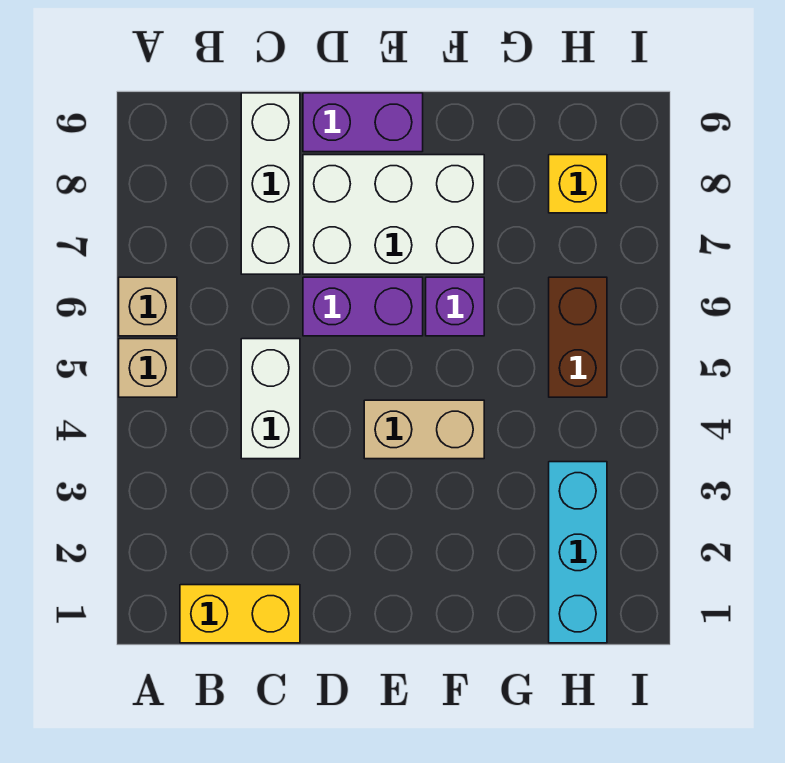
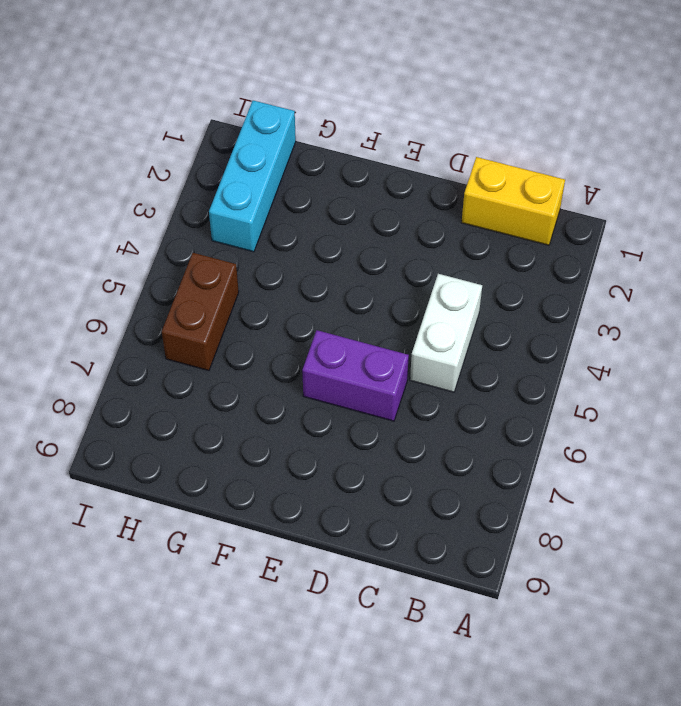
none -> tan 1x1 brick [119,339,177,397]
none -> tan 1x1 brick [119,277,177,336]
none -> white 1x3 brick [241,93,300,274]

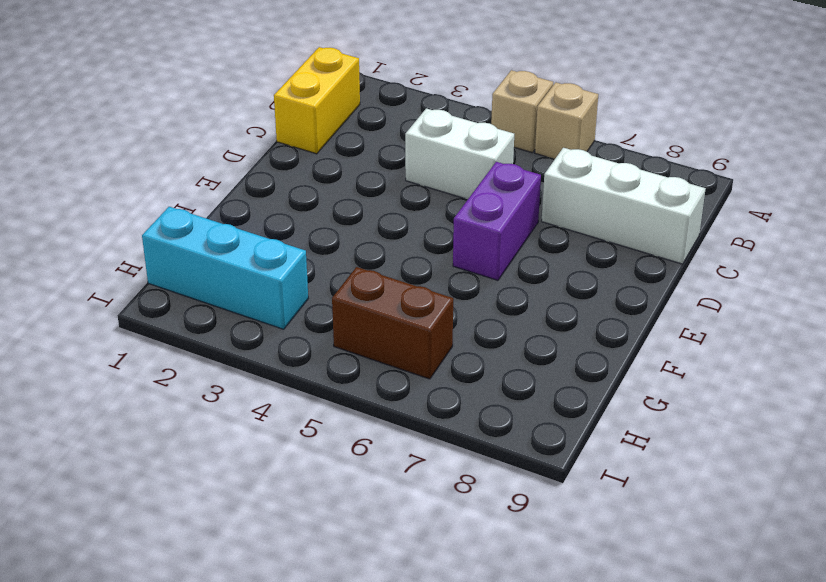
none -> white 2x3 brick [303,155,484,274]
none -> purple 1x2 brick [303,93,423,152]
none -> tan 1x2 brick [364,400,484,459]

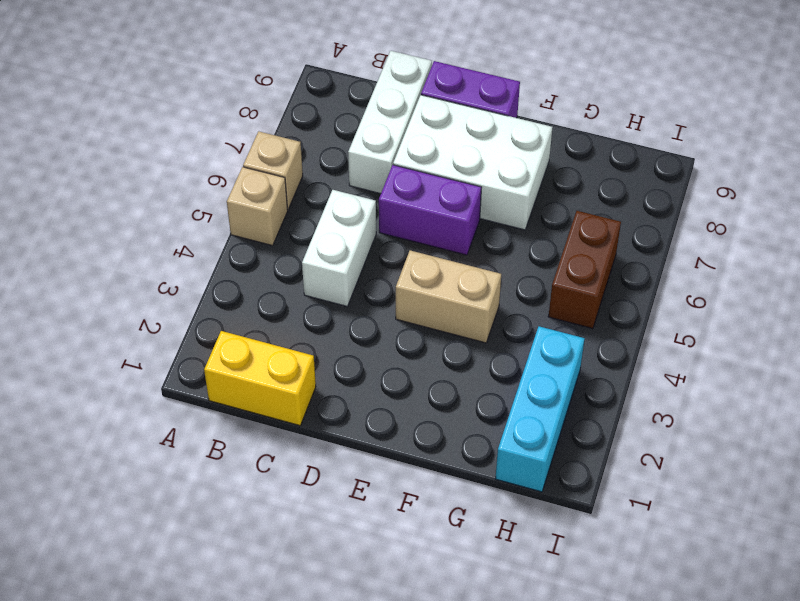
none -> purple 1x1 brick [426,277,484,336]
none -> yellow 1x1 brick [549,155,607,213]

